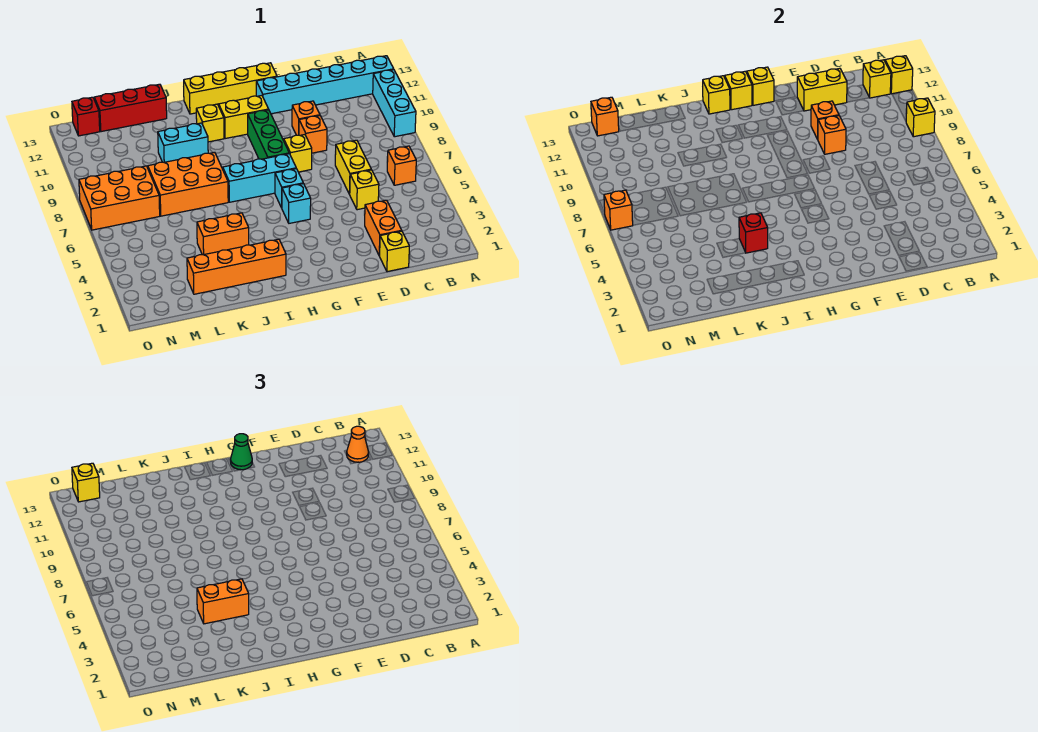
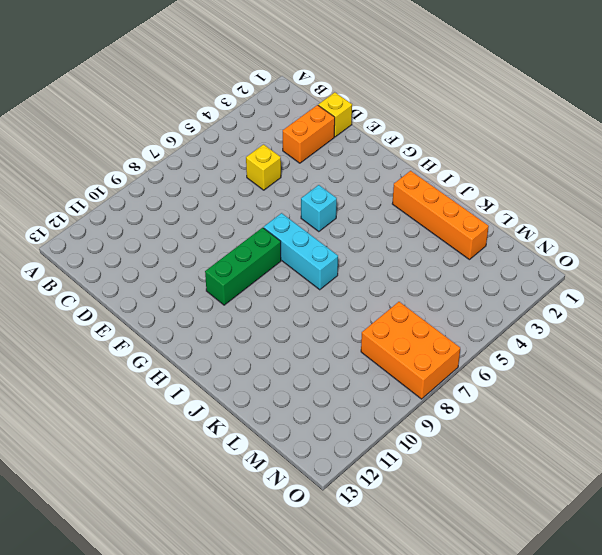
none -> cyan 1x3 brick [373,70,416,137]
none -> cyan 1x6 brick [256,56,394,114]
none -> orange 1x1 brick [387,146,416,185]
none -> yellow 1x2 brick [335,140,371,194]

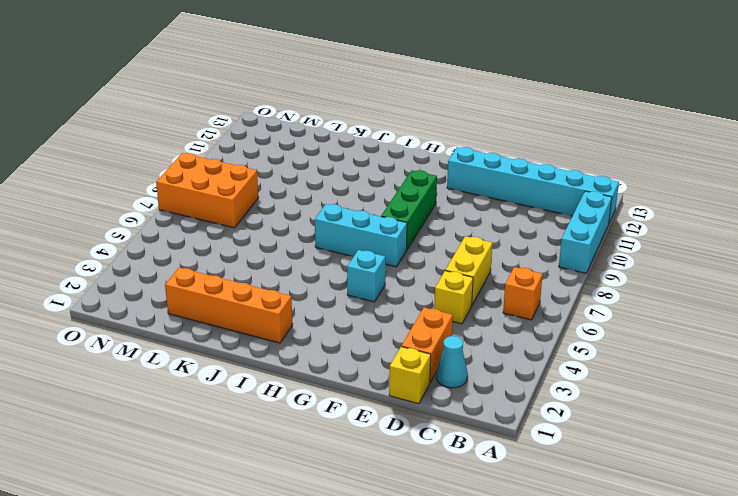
cyan 1x1 cone [436,336,468,388] -> none
none -> orange 1x1 brick [299,116,327,153]
none -> orange 1x1 brick [292,101,320,135]
none -> yellow 1x1 brick [284,135,312,172]
none -> yellow 1x4 brick [184,63,277,114]

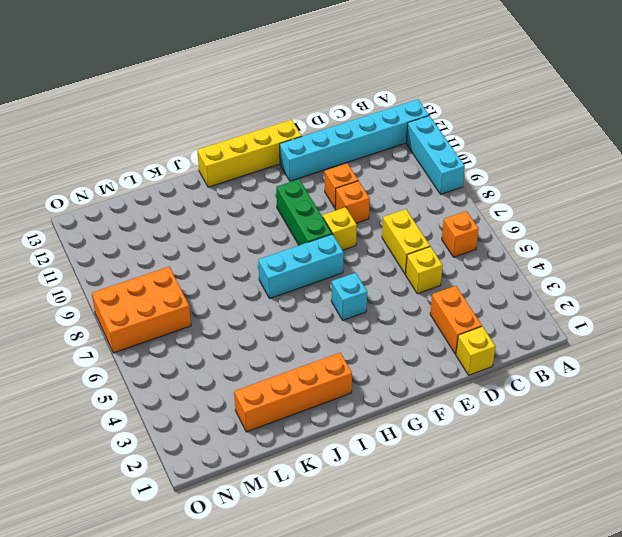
none -> cyan 1x1 brick [275,169,303,208]
none -> yellow 1x2 brick [219,95,269,139]
none -> yellow 1x1 brick [196,104,224,142]
none -> orange 1x2 brick [197,213,249,255]

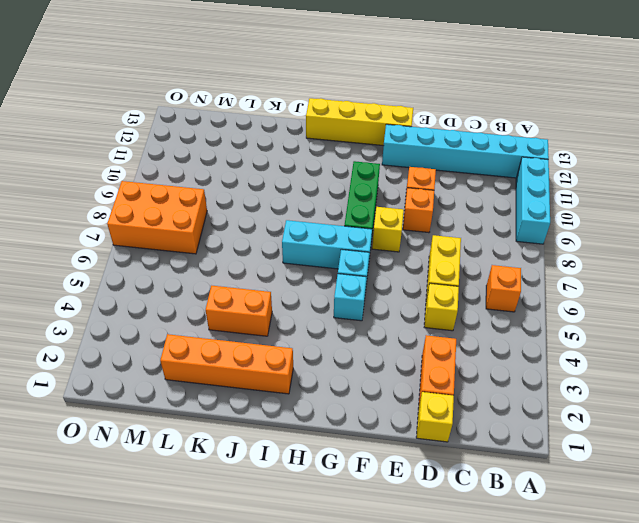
none -> yellow 1x2 brick [219,95,269,139]
none -> yellow 1x1 brick [196,104,224,142]
none -> orange 2x3 brick [148,152,228,216]
none -> cyan 1x2 brick [158,123,208,162]

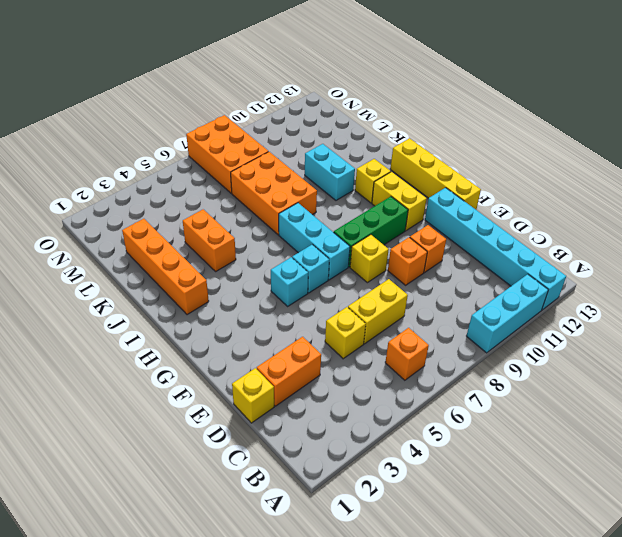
none -> red 1x3 brick [94,84,167,132]
none -> red 1x1 brick [72,97,100,136]
none -> yellow 1x1 brick [906,98,935,137]
none -> yellow 1x1 brick [885,56,913,94]

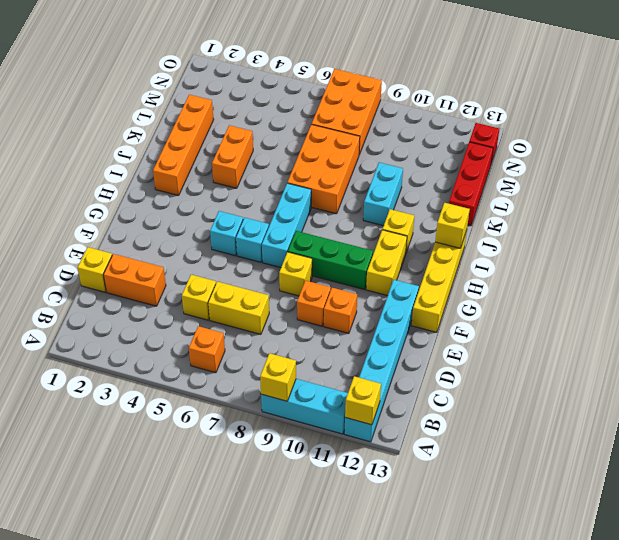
none -> yellow 1x1 brick [863,60,891,98]
none -> yellow 1x2 brick [797,68,847,111]
none -> orange 1x1 brick [818,116,846,154]
none -> orange 1x1 brick [811,101,839,139]

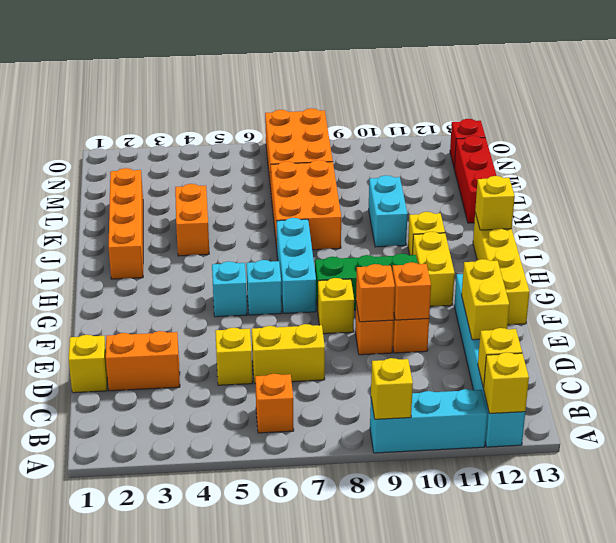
none -> yellow 1x1 brick [747,67,774,105]
none -> yellow 1x1 brick [725,71,752,110]
none -> red 1x1 brick [739,213,768,253]
none -> orange 1x1 brick [591,97,619,136]

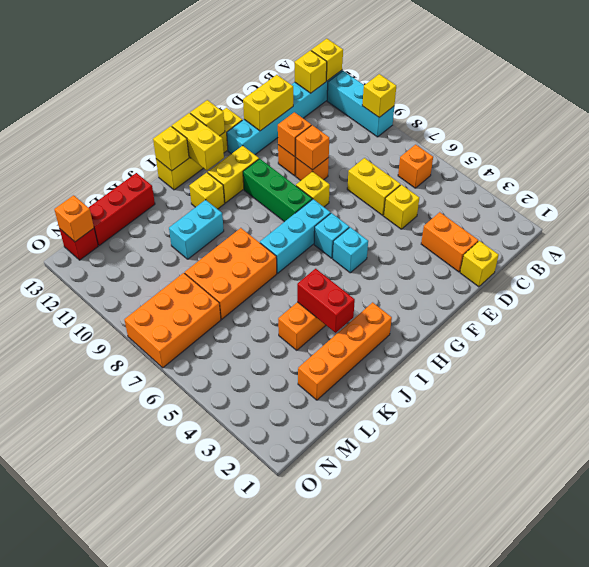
yellow 1x2 brick [172,113,224,170] -> yellow 1x1 brick [725,71,752,110]
red 1x2 brick [297,269,355,333] -> red 1x1 brick [739,213,768,253]
none -> orange 1x1 brick [604,190,633,230]
none -> orange 1x1 cone [347,426,369,462]
none -> green 1x1 cone [231,434,252,470]
none -> orange 1x2 brick [197,579,249,624]

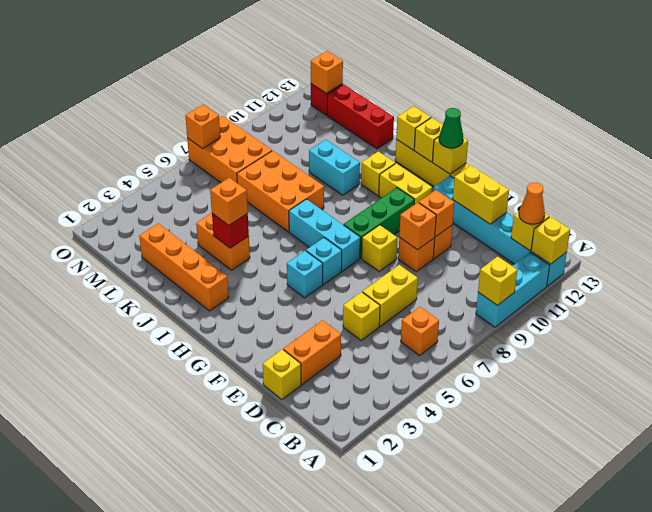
orange 1x1 brick [210,178,248,225] -> orange 1x2 brick [197,579,249,624]
none -> yellow 1x1 brick [72,463,100,502]

